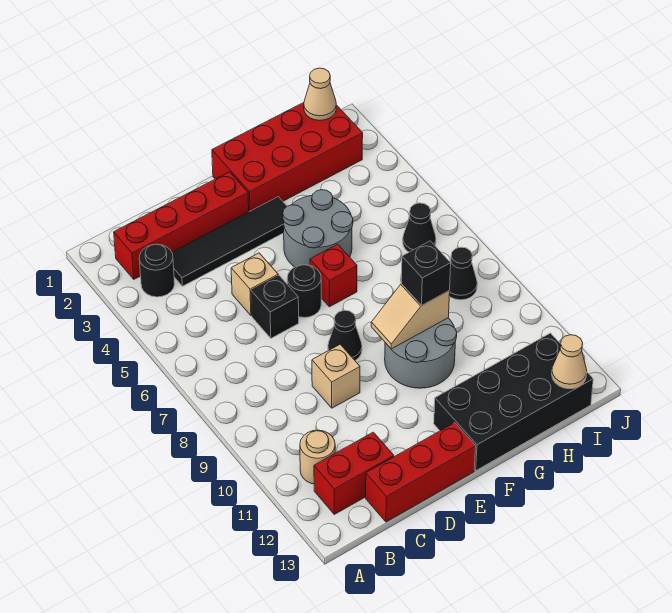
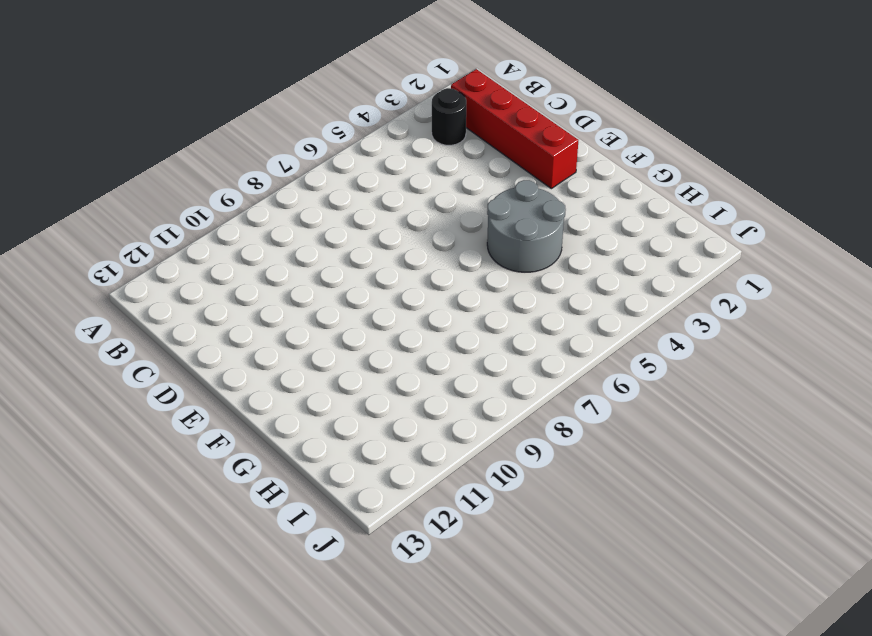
none -> tan 1x1 round brick [300,430,335,484]
none -> red 1x2 brick [314,432,394,514]
none -> black 1x4 tile [172,197,287,286]

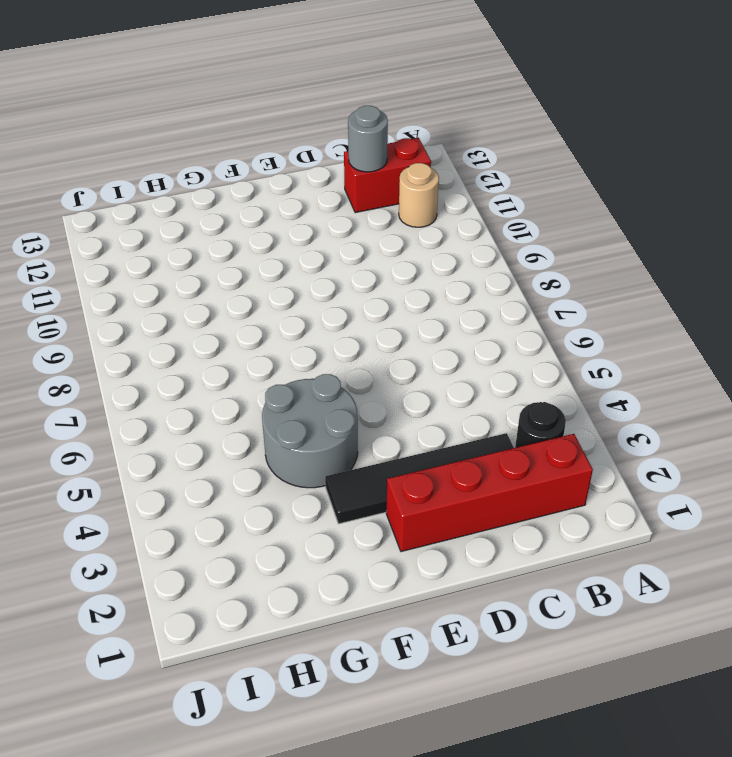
grey 1x1 round brick [348,106,388,172] -> none
none -> red 1x3 brick [366,423,476,522]
none -> tan 1x1 brick [231,253,278,316]
none -> black 1x1 brick [251,276,299,338]

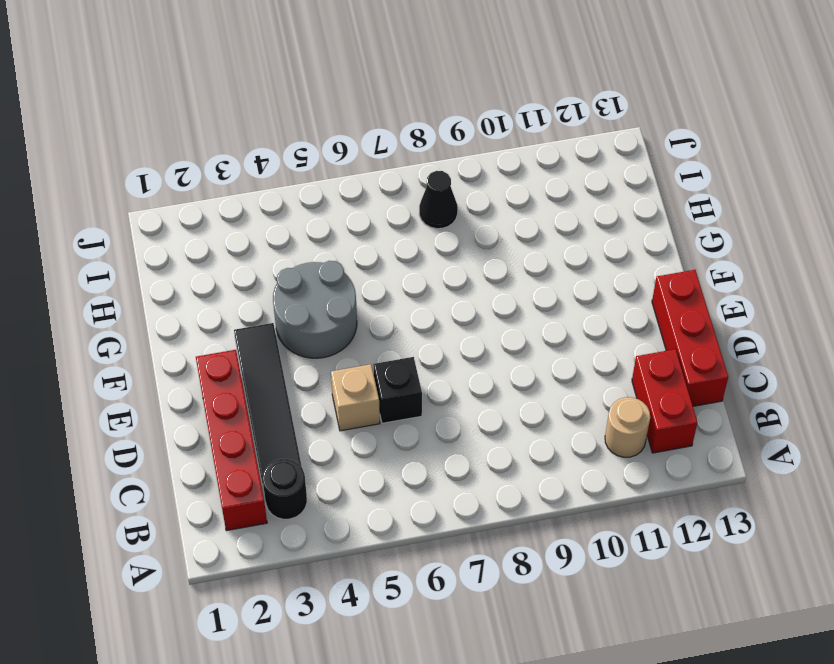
none -> tan 1x1 brick [312,344,360,408]
none -> black 1x1 round brick [287,265,321,318]
none -> black 1x1 cone [328,310,362,360]

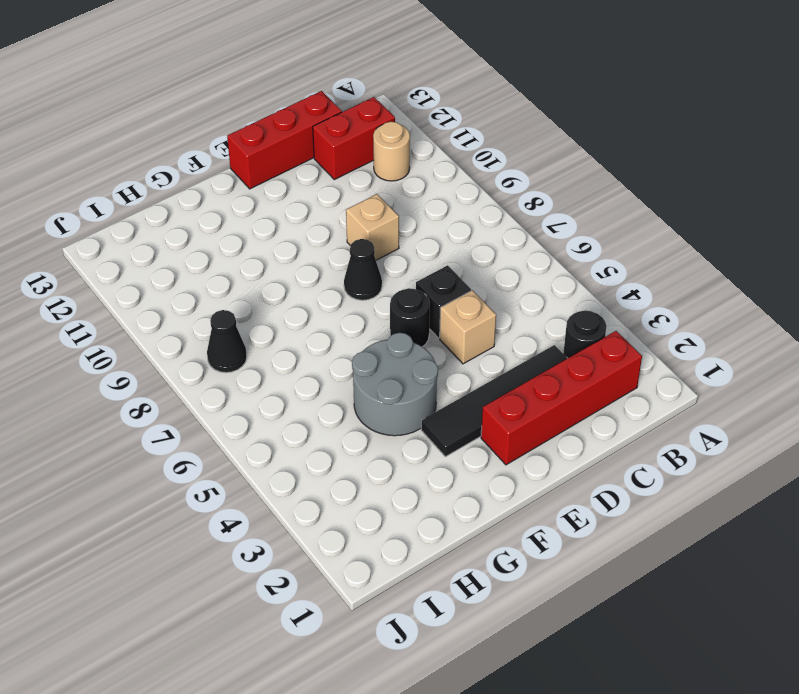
none -> red 2x4 brick [212,103,363,212]
none -> red 1x1 brick [310,244,357,307]
none -> grey 2x2 round brick [385,318,457,388]

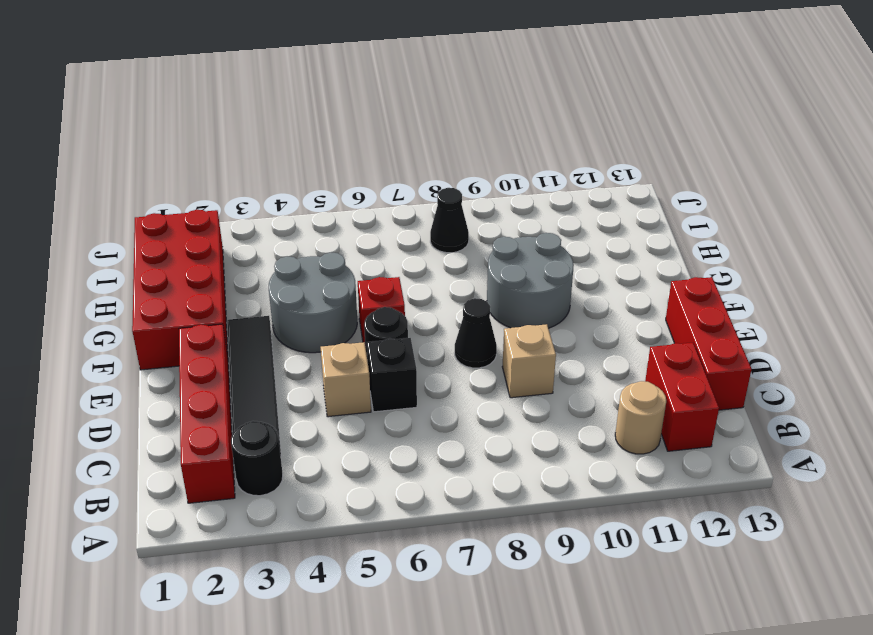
none -> black 2x4 brick [434,333,593,471]
none -> black 1x1 cone [403,203,436,252]
none -> tan 1x2 slope [371,284,450,349]

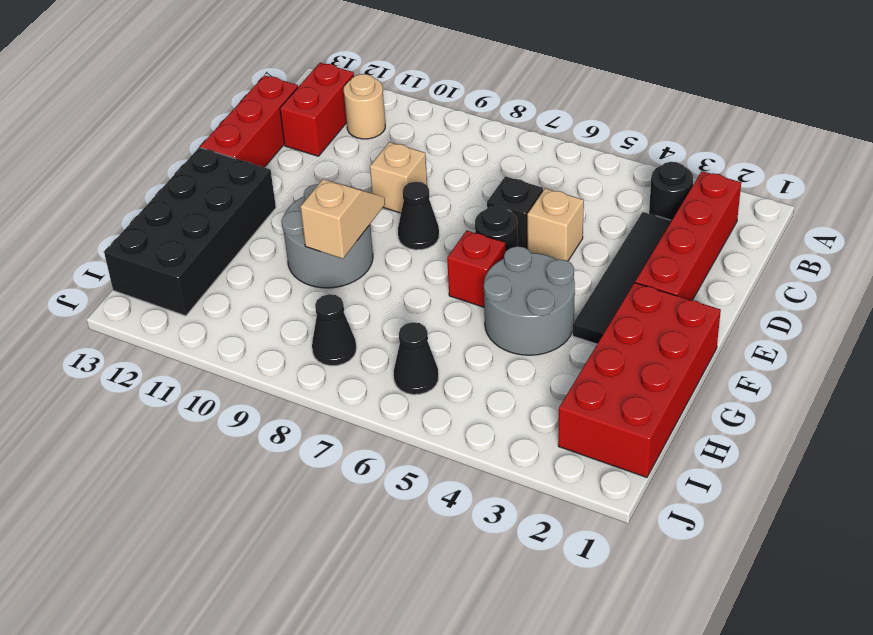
none -> tan 1x1 cone [304,68,336,120]
none -> tan 1x1 cone [552,335,587,389]
none -> black 1x1 brick [401,241,451,305]

